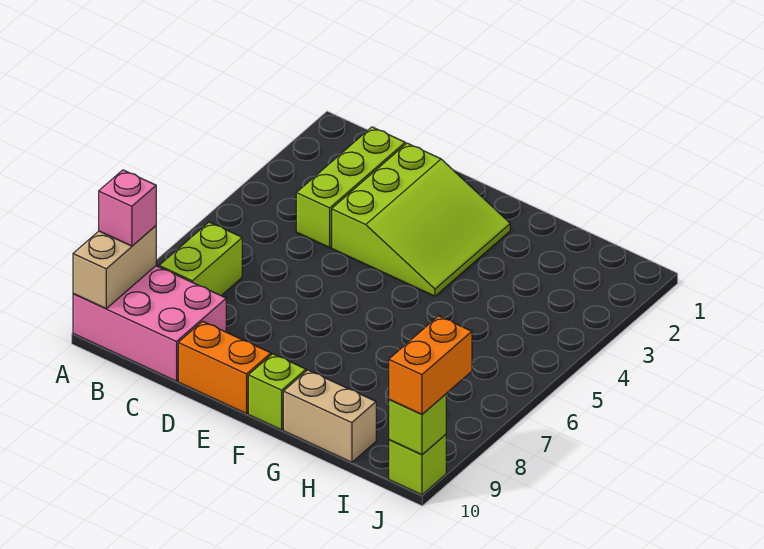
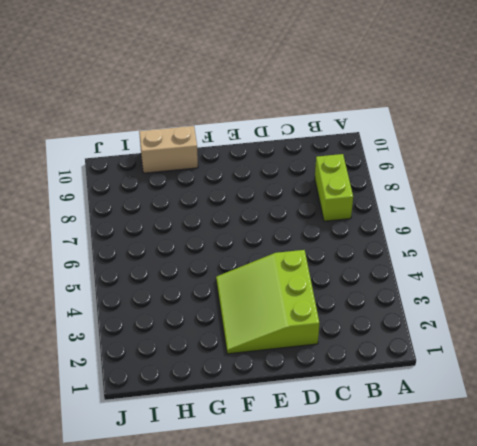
none -> pink 2x3 brick [73,266,226,381]
none -> lime 1x3 brick [296,127,405,248]
none -> orange 1x2 brick [178,321,271,414]

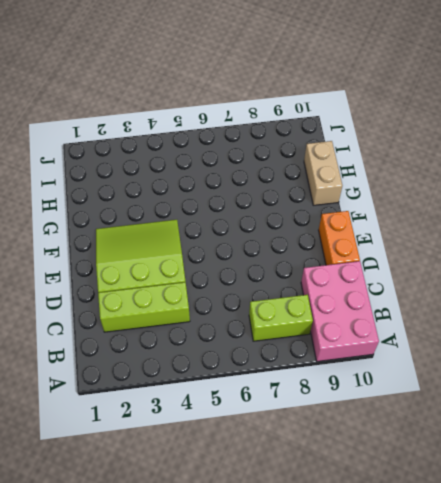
none -> lime 1x1 brick [248,354,306,430]
none -> lime 1x1 brick [389,434,446,495]
none -> tan 1x2 brick [73,226,156,309]

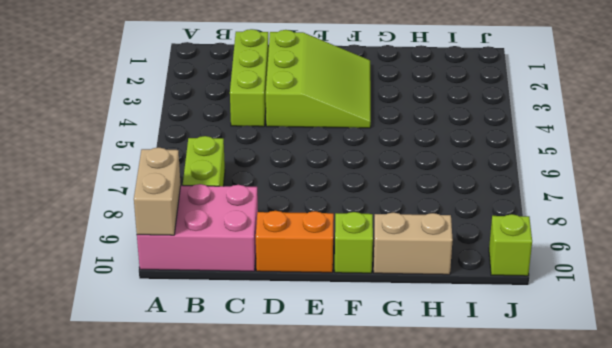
none -> lime 1x1 brick [389,394,446,455]
none -> pink 1x1 brick [99,170,156,246]
none -> orange 1x2 brick [389,316,472,414]

